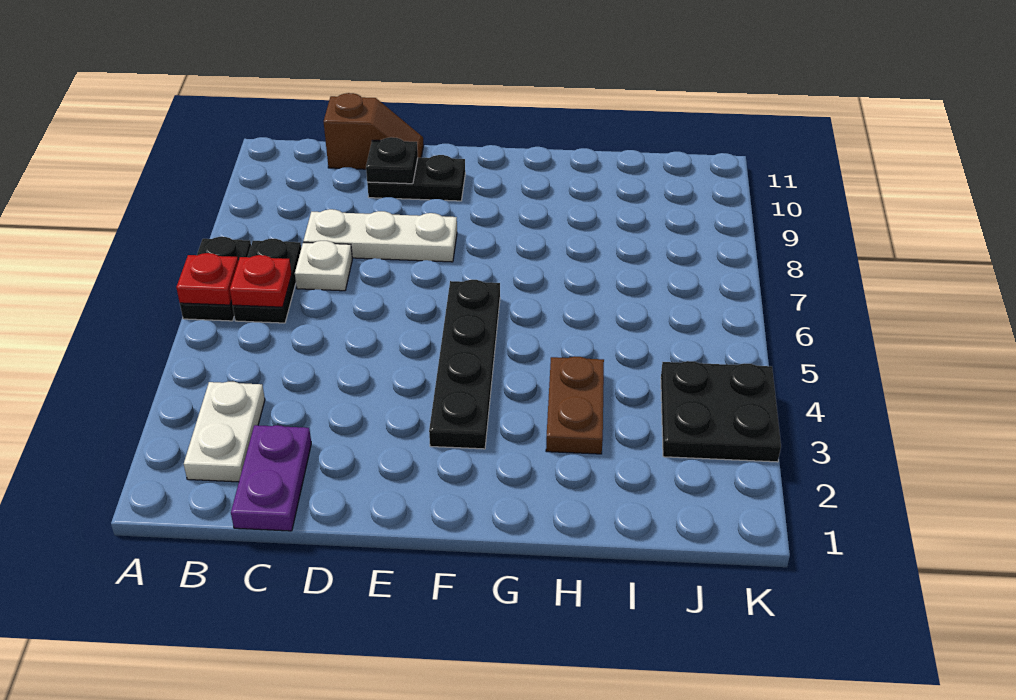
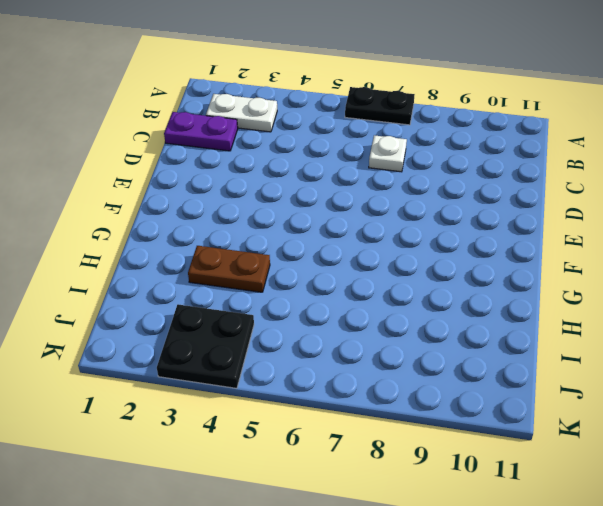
none -> black 1x2 plate [233,239,301,323]
none -> white 1x3 plate [303,209,457,262]
none -> brown 1x2 slope [324,93,424,169]

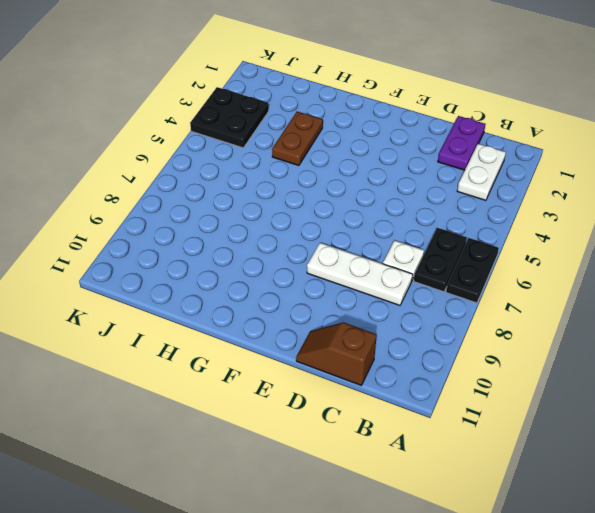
none -> black 1x2 plate [367,155,465,201]
none -> black 1x4 plate [429,280,500,449]
none -> red 1x1 plate [176,253,238,305]

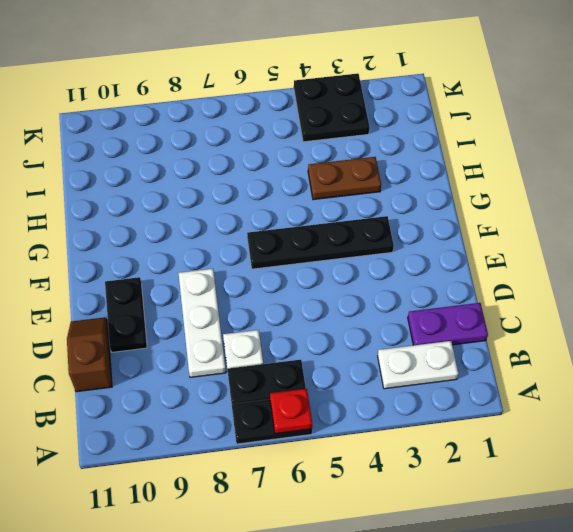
none -> red 1x1 plate [230,255,292,307]
none -> black 1x1 plate [366,137,418,184]

